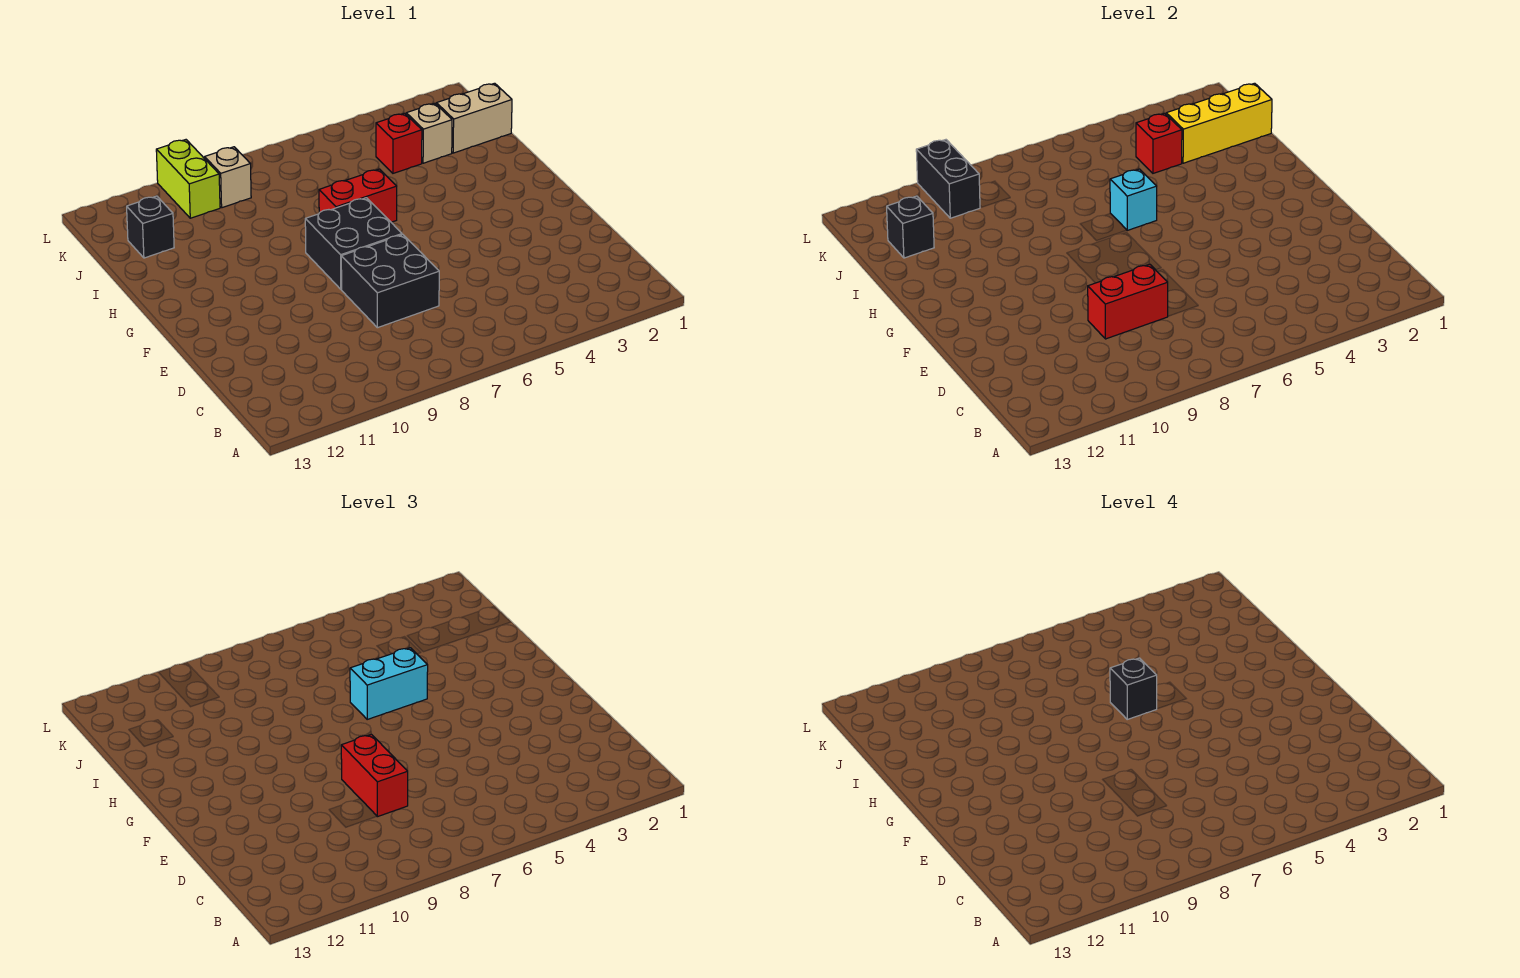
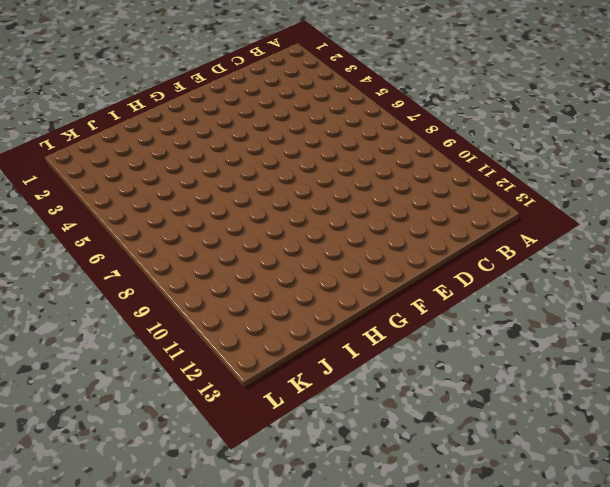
none -> black 2x2 brick [341,235,439,328]
none -> black 2x2 brick [305,198,402,289]
none -> red 1x2 brick [319,169,397,222]

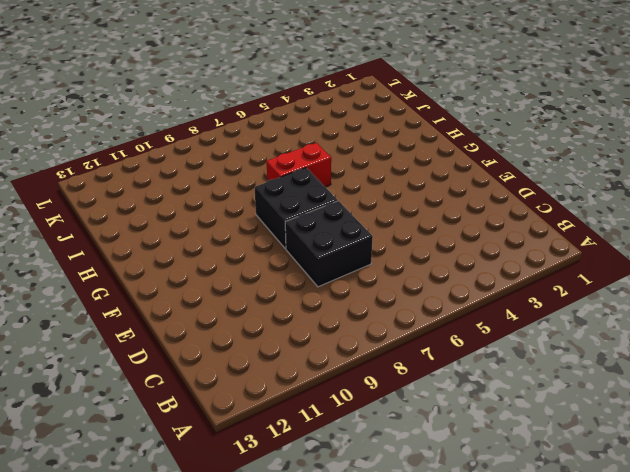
none -> tan 1x2 brick [436,83,512,153]
none -> tan 1x1 brick [406,103,452,163]
none -> red 1x1 brick [376,113,422,173]

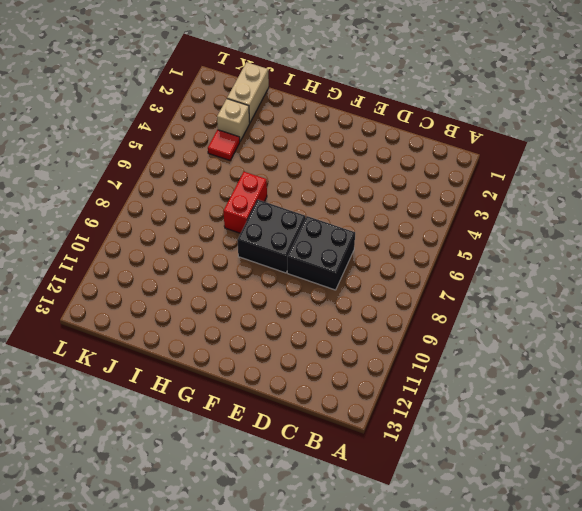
red 1x1 tile [208,130,240,160] -> red 1x1 brick [376,113,422,173]
none -> black 1x1 brick [127,196,174,258]
none -> tan 1x1 brick [205,147,251,208]
none -> lime 1x2 brick [156,140,220,218]

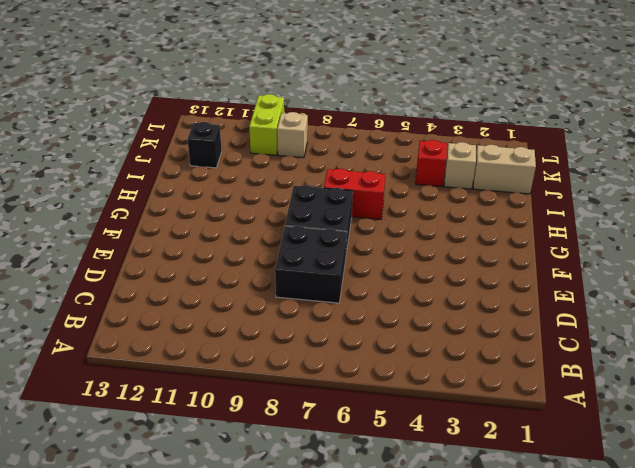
none -> red 1x2 brick [1088,264,1168,339]
none -> cyan 1x1 brick [1110,169,1157,230]
none -> yellow 1x3 brick [1166,83,1272,163]

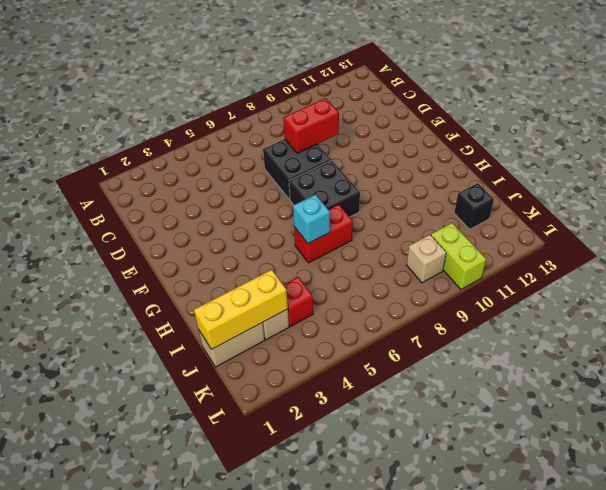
none -> red 1x1 brick [1136,113,1182,173]
none -> black 1x1 brick [887,196,934,258]
none -> black 1x2 brick [916,140,980,218]

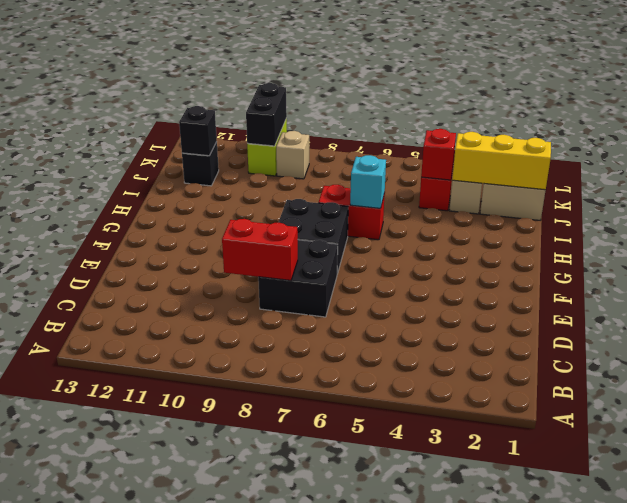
none -> red 1x2 brick [341,734,408,817]
none -> cyan 1x2 brick [350,648,428,719]
none -> black 1x1 brick [1110,658,1157,719]

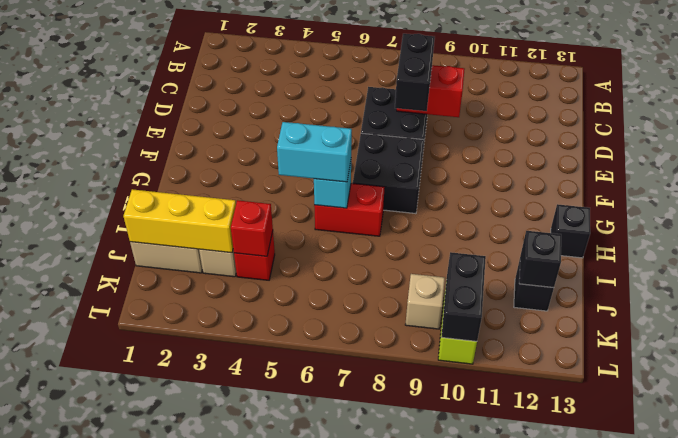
black 1x2 brick [395,34,435,111] -> red 1x2 brick [341,734,408,817]
black 1x1 brick [551,204,590,258] -> black 1x1 brick moved to [1110,658,1157,719]

